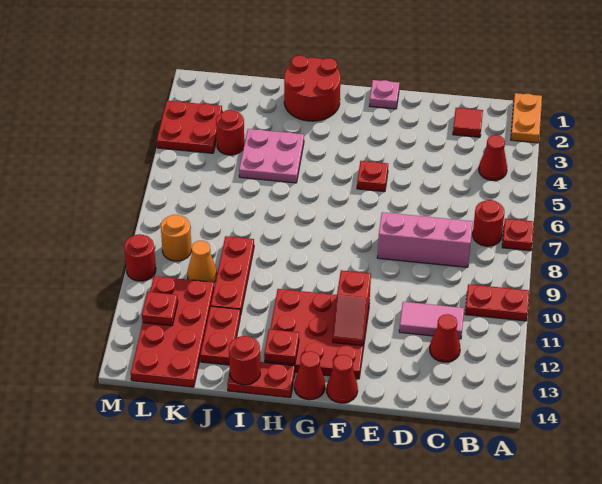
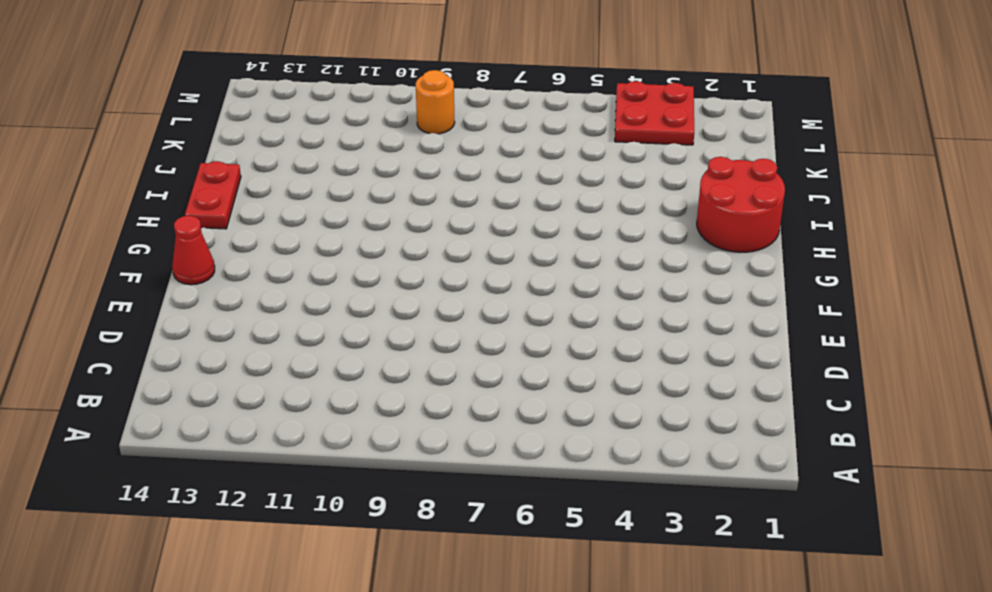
none -> orange 1x2 plate [511,93,542,143]
none -> red 1x1 plate [502,219,534,251]
none -> red 1x2 plate [465,284,529,321]

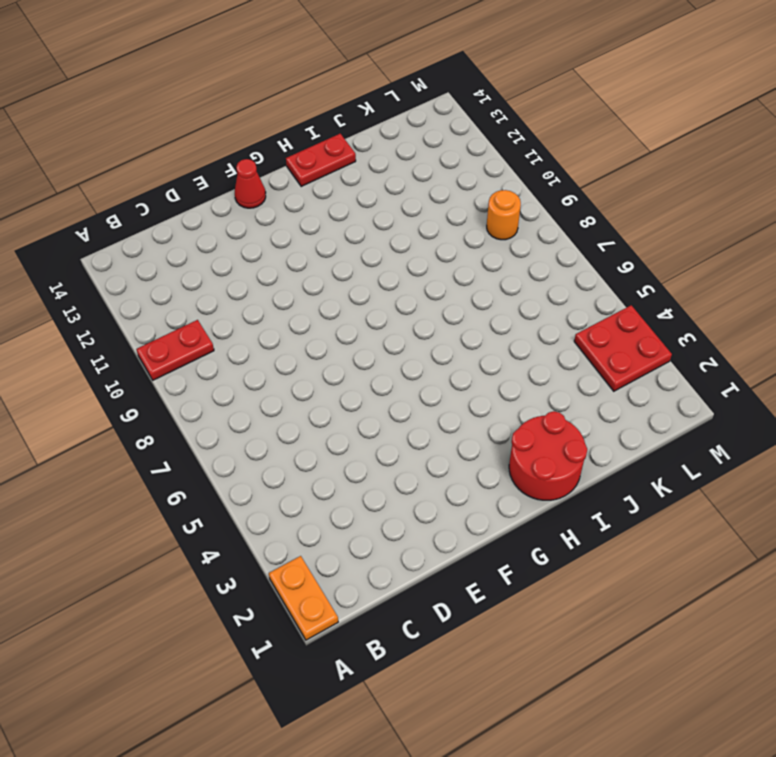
none -> red 1x1 plate [502,219,534,251]
none -> red 1x1 cone [479,135,507,180]
none -> red 1x1 round brick [473,200,505,246]

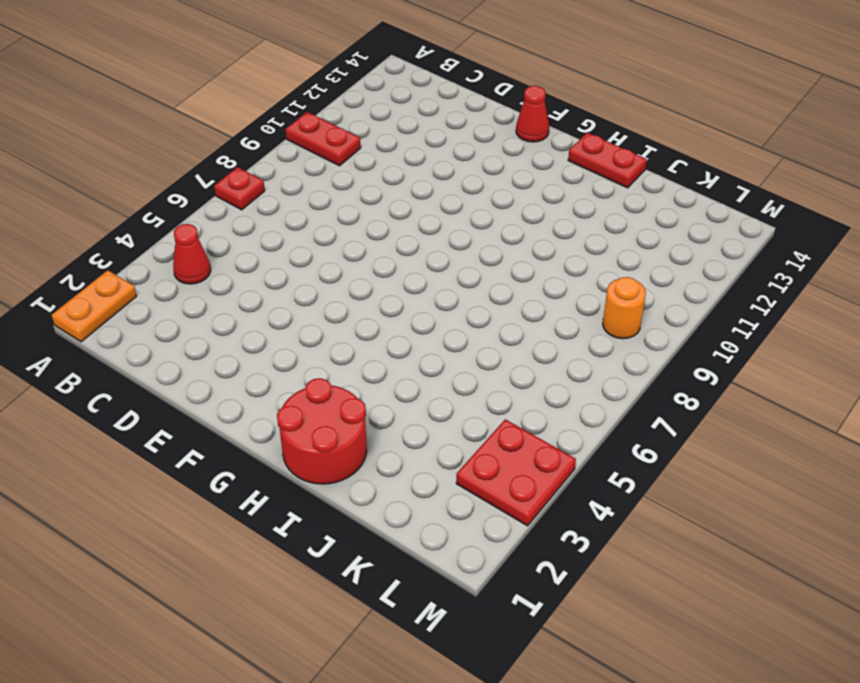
none -> red 1x1 round brick [473,200,505,246]
none -> red 1x1 tile [453,108,483,137]
none -> pink 1x3 brick [377,212,473,267]

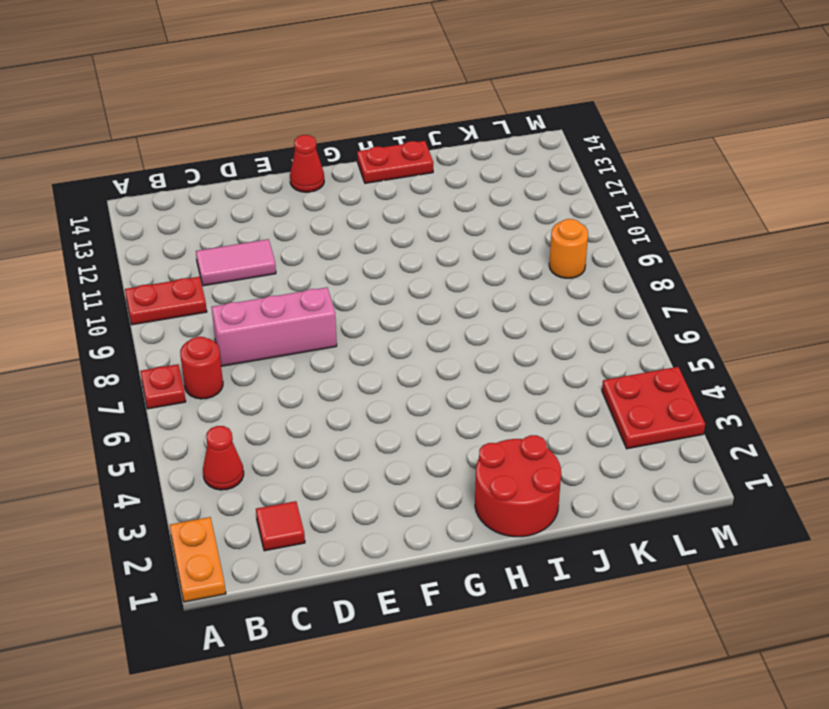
none -> red 1x1 cone [430,314,460,362]
none -> pink 1x1 plate [369,80,399,109]
none -> red 1x1 plate [357,161,388,192]

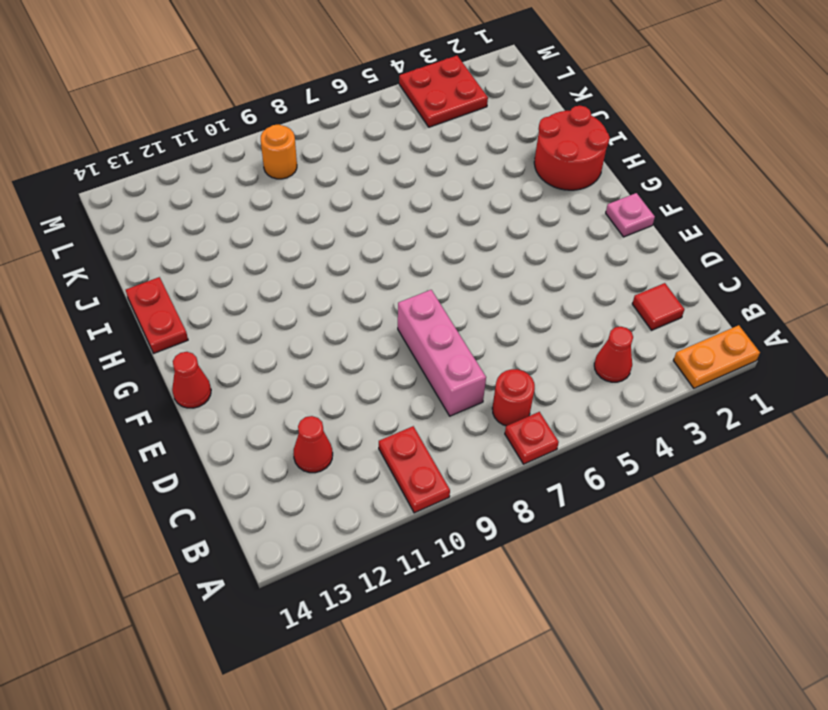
none -> pink 1x2 tile [399,302,464,339]
none -> red 1x1 plate [357,161,388,192]
none -> red 3x3 plate [264,289,370,379]

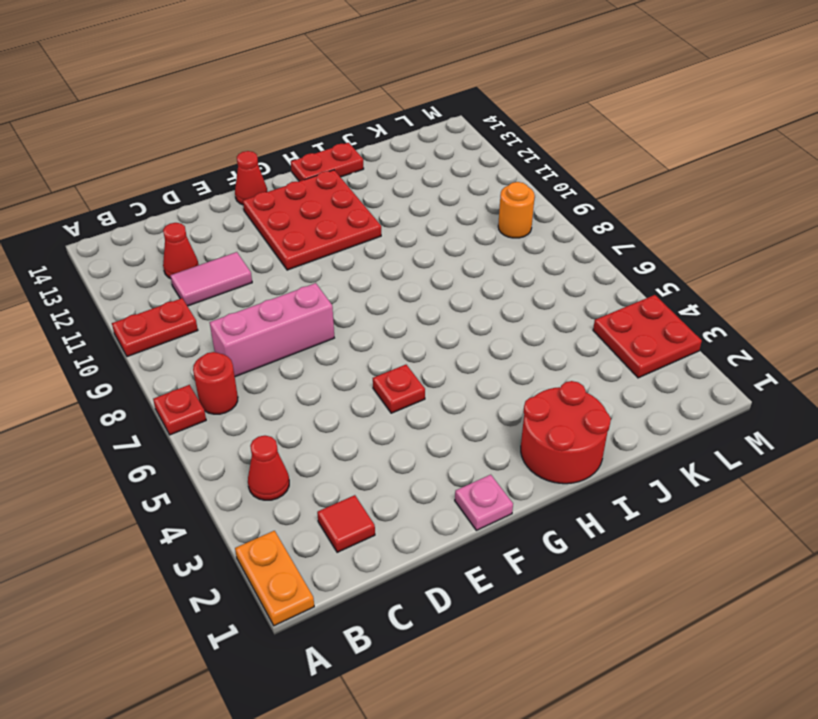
none -> red 1x1 cone [294,351,325,400]
none -> pink 2x2 plate [239,129,304,183]
none -> red 1x3 plate [211,236,254,316]

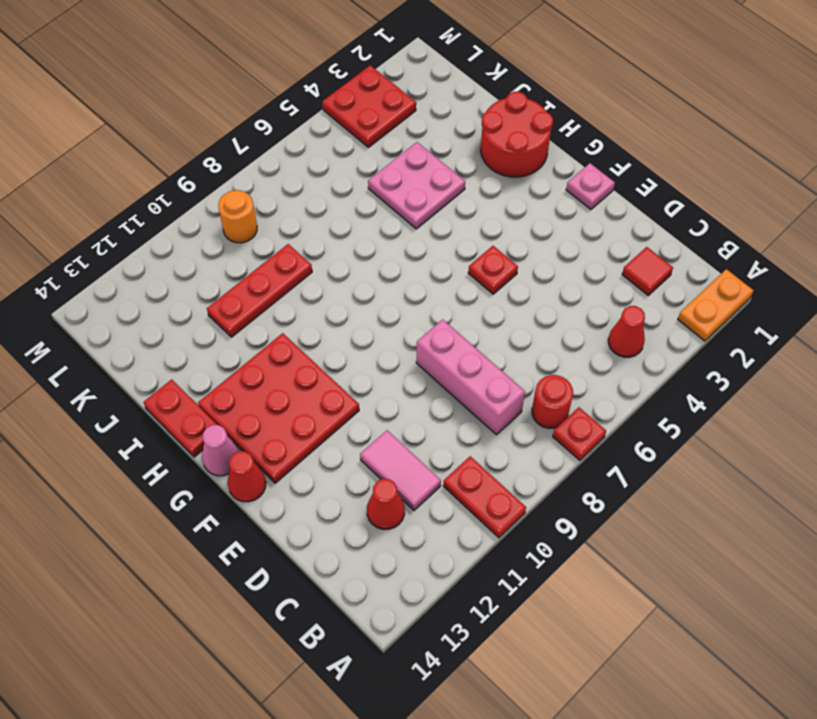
pink 1x1 cone [202,425,239,476] -> red 1x1 cone [294,351,325,400]
none -> red 1x2 plate [200,306,240,365]
none -> red 1x1 round brick [216,110,244,155]
none -> orange 1x1 cone [187,241,217,282]

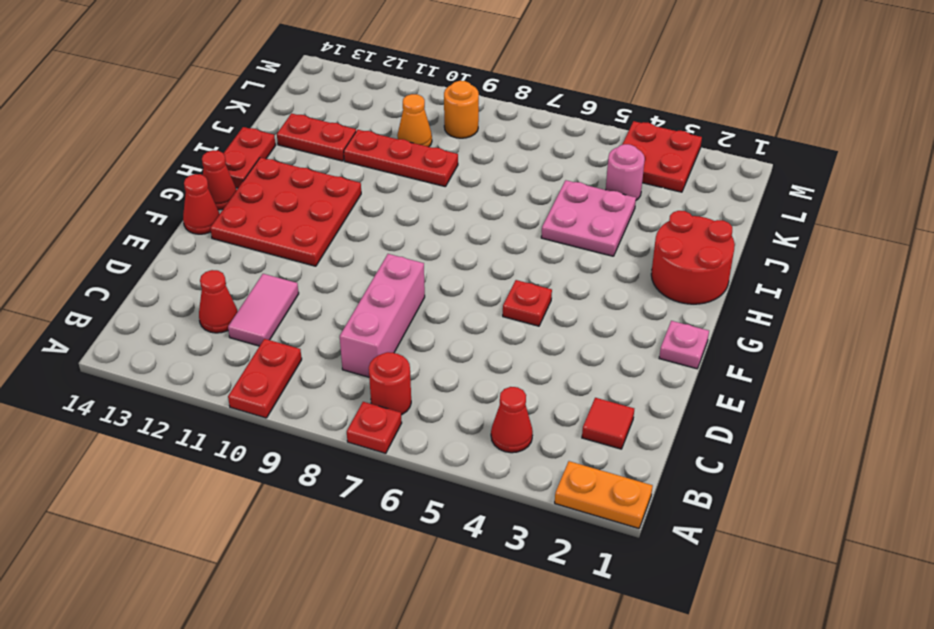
pink 1x1 round brick [606,144,645,200] -> red 1x1 round brick [216,110,244,155]
none -> red 2x4 plate [131,276,214,387]
none -> red 1x1 round brick [124,234,156,281]
none -> red 1x2 slope [333,270,371,346]

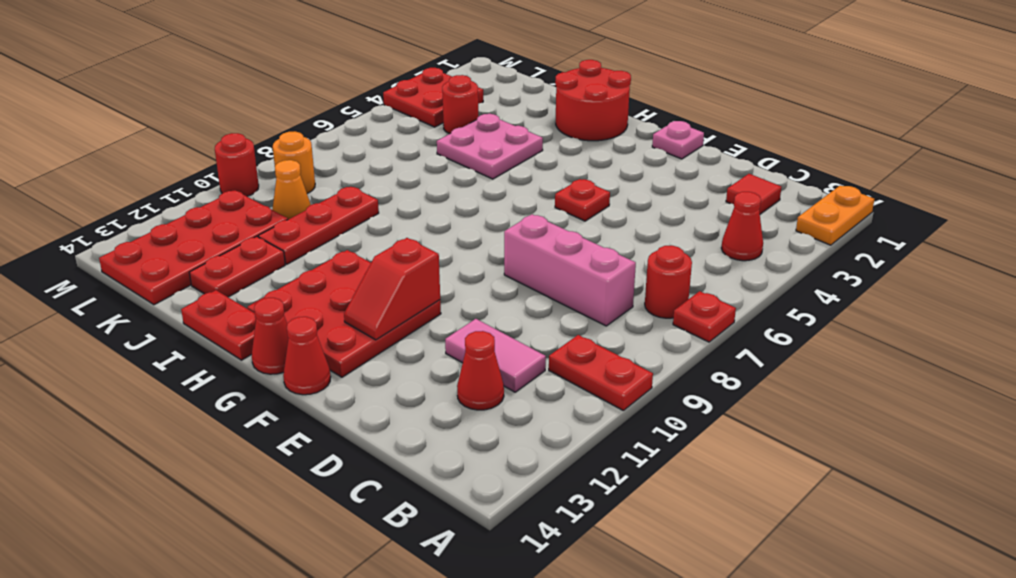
none -> red 1x1 plate [264,329,299,364]
none -> red 1x1 round brick [229,336,260,385]
none -> red 1x1 plate [142,292,178,326]

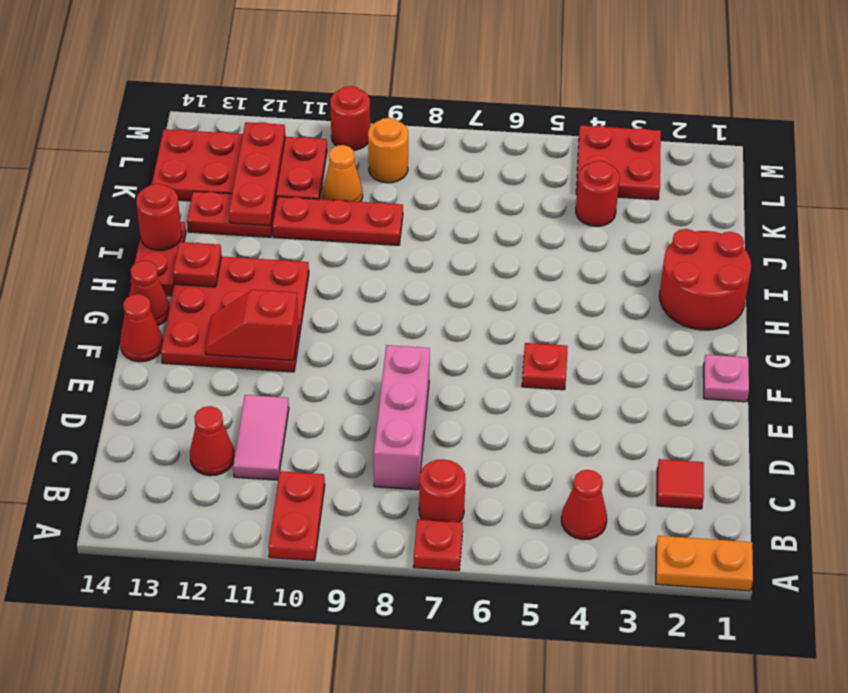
red 1x3 plate [229,122,285,226] -> red 1x1 plate [142,292,178,326]
none -> pink 2x2 plate [239,129,304,183]

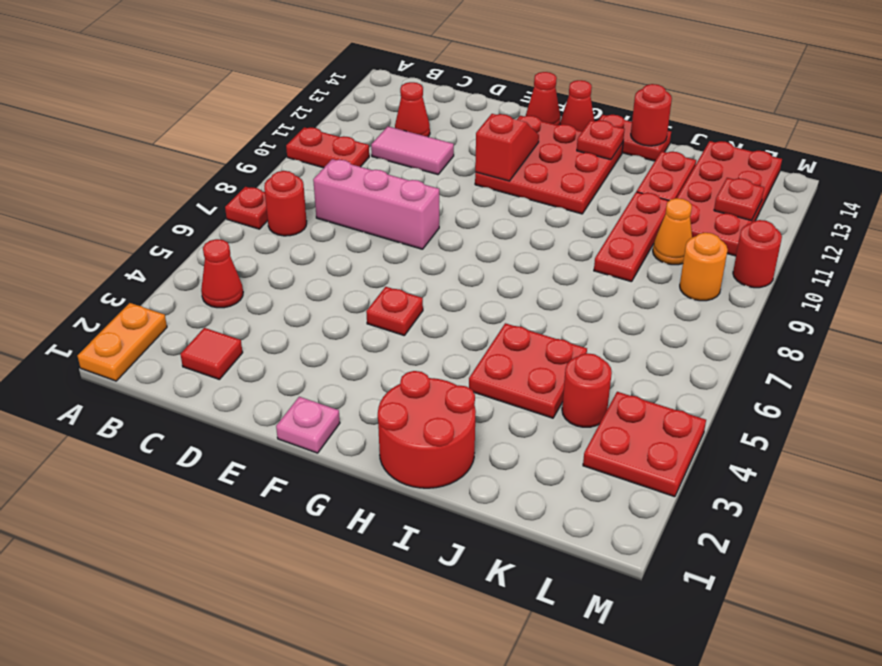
red 2x2 plate [469,323,587,418] -> pink 2x2 plate [239,129,304,183]

